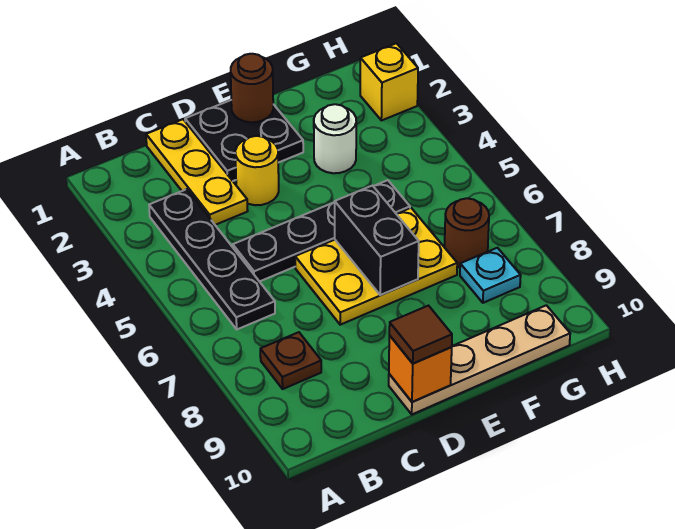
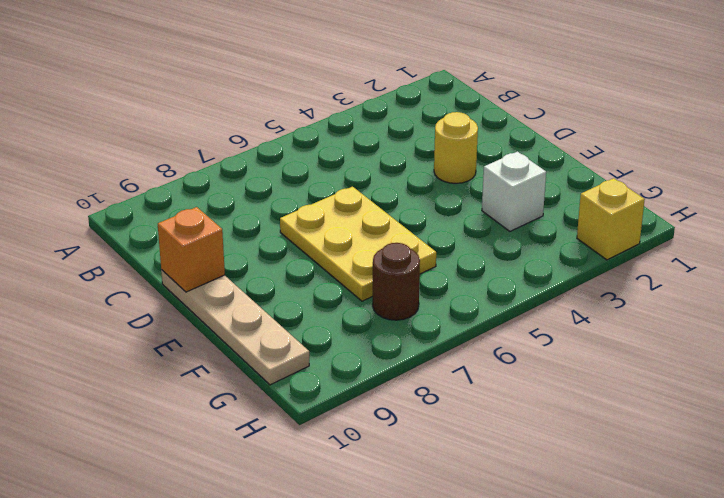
white 1x1 brick [482,152,546,231] -> white 1x1 round brick [314,104,356,173]
none -> black 1x4 plate [149,189,275,329]
none -> brown 1x1 plate [260,332,321,389]
none -> yellow 1x3 plate [146,119,248,225]

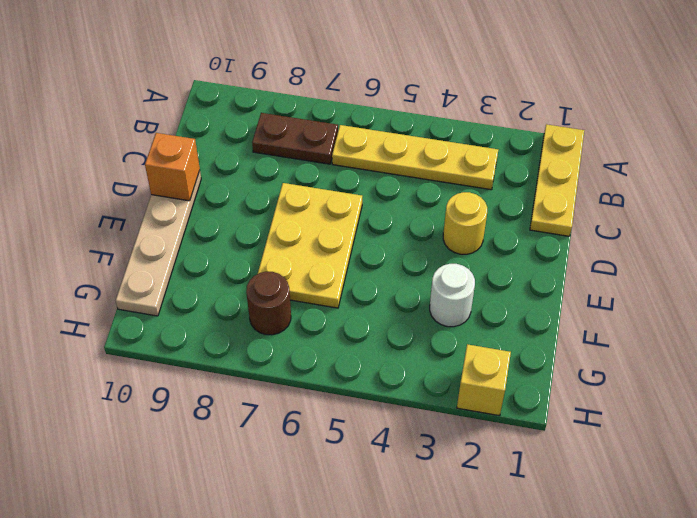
yellow 1x3 plate [530,124,584,236] -> yellow 1x3 plate turned to [146,119,248,225]
yellow 1x4 plate [332,125,498,190] -> black 1x4 plate [149,189,275,329]
brown 1x2 plate [252,113,338,164] -> brown 1x1 plate [260,332,321,389]
none -> black 1x4 plate [233,180,410,282]
none -> black 2x2 plate [185,100,303,181]
none -> cyan 1x1 plate [460,248,521,303]

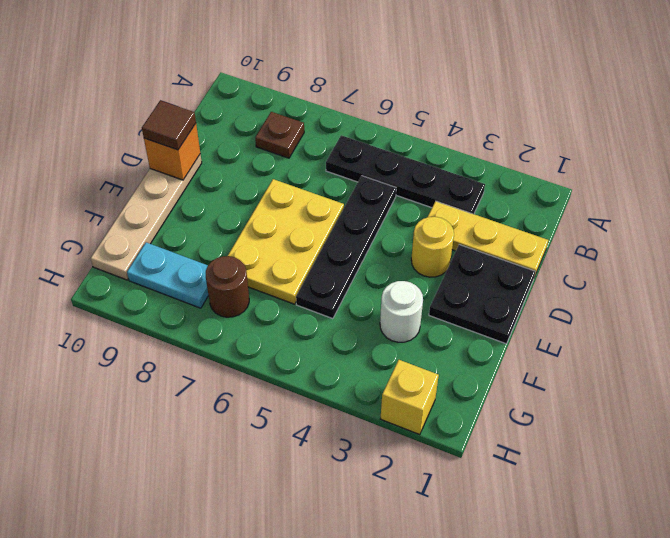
cyan 1x2 plate [127,242,209,308] -> cyan 1x1 plate [460,248,521,303]
none -> brown 1x1 round brick [231,54,273,122]
none -> black 1x2 brick [335,186,419,295]

